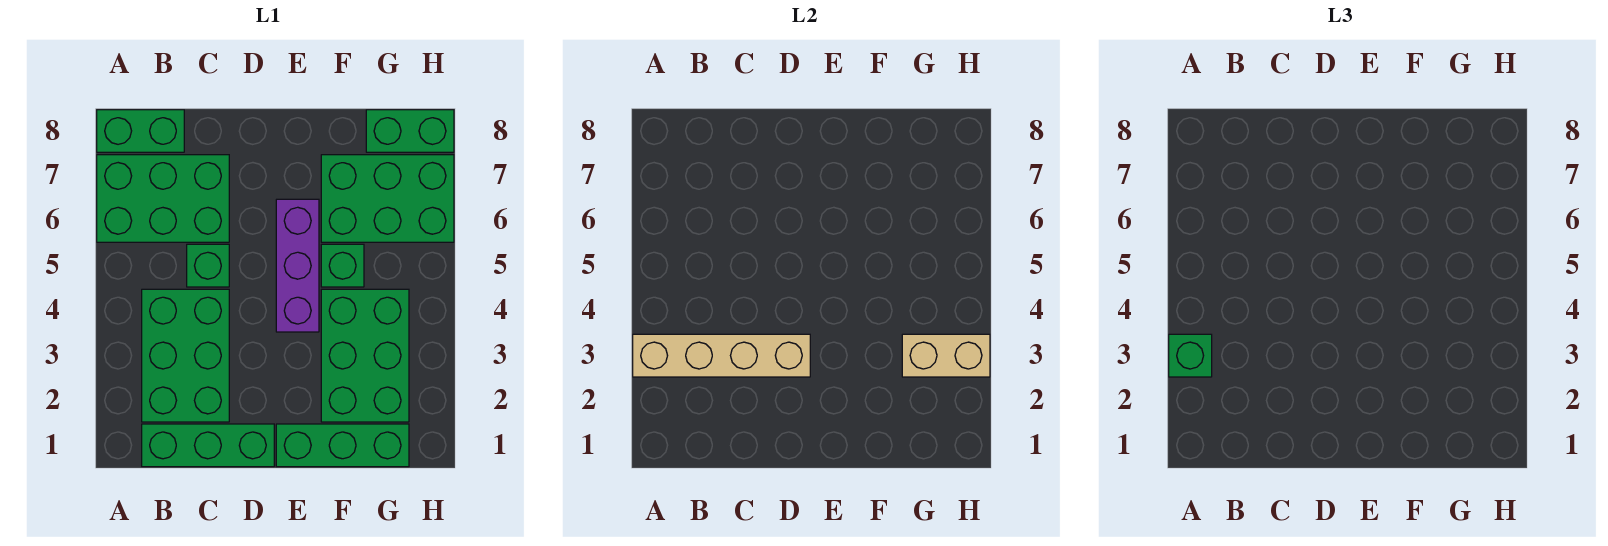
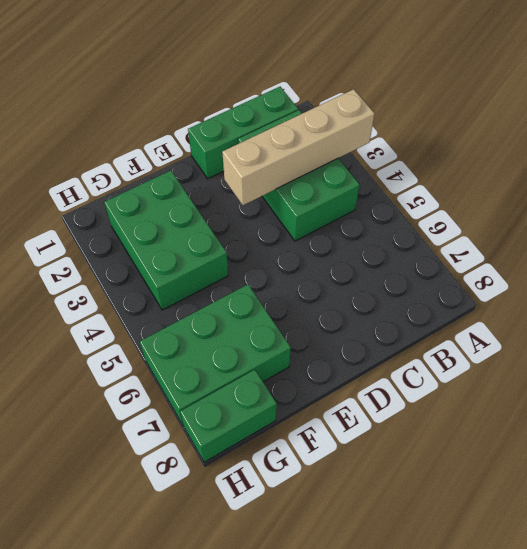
none -> green 2x3 brick [97,155,229,242]
none -> green 1x2 brick [97,110,184,152]
none -> green 1x1 brick [187,244,229,287]

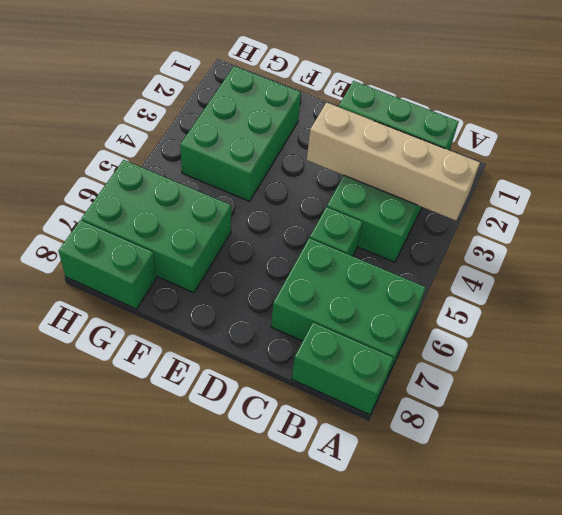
none -> green 1x3 brick [276,424,409,467]
none -> purple 1x3 brick [276,199,319,332]
none -> green 1x1 brick [321,244,364,287]

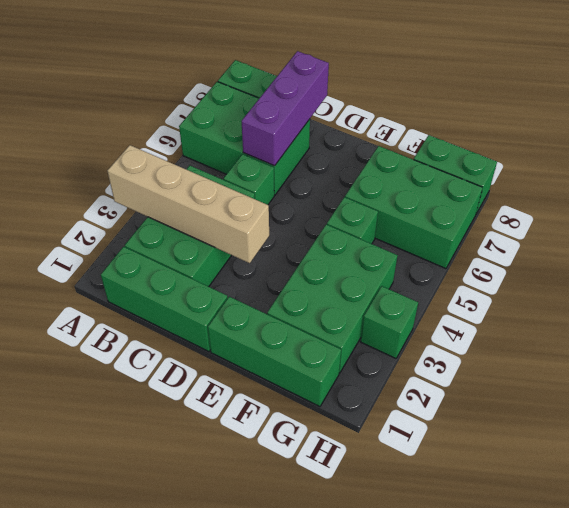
purple 1x3 brick [242,51,329,166] -> purple 1x3 brick moved to [276,199,319,332]
green 1x1 brick [361,286,418,358] -> green 1x1 brick moved to [1169,334,1212,377]
none -> tan 1x2 brick [902,334,990,377]

